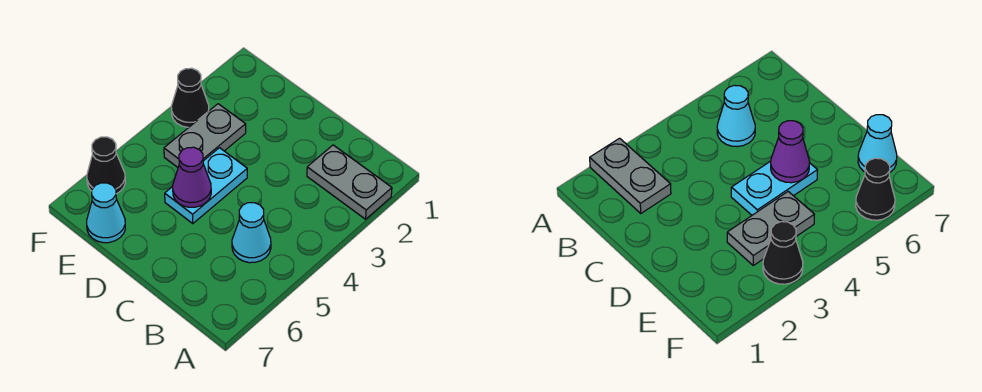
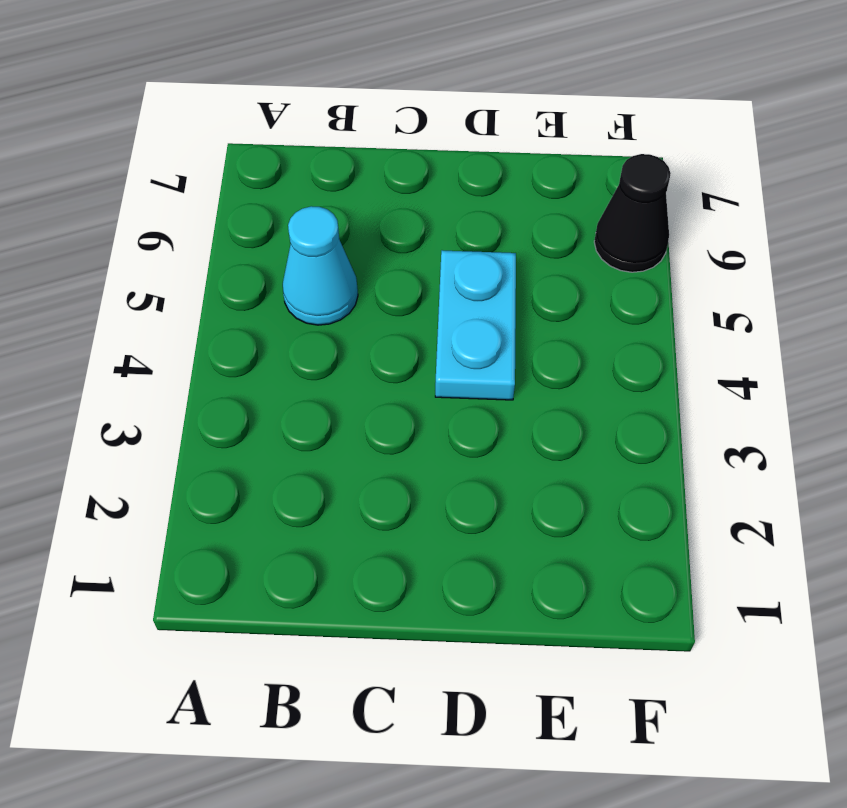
none -> grey 1x2 plate [307,145,392,219]
none -> grey 1x2 plate [164,104,246,167]

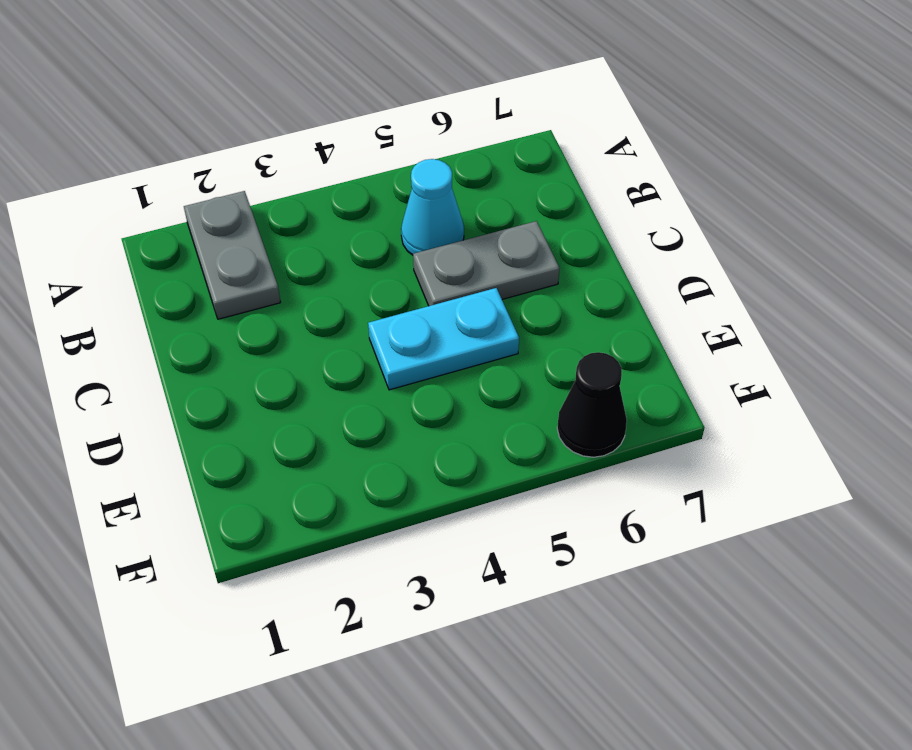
grey 1x2 plate [413,221,560,306] -> grey 1x2 plate moved to [164,104,246,167]
none -> cyan 1x1 cone [87,183,125,243]
none -> black 1x1 cone [171,68,209,127]

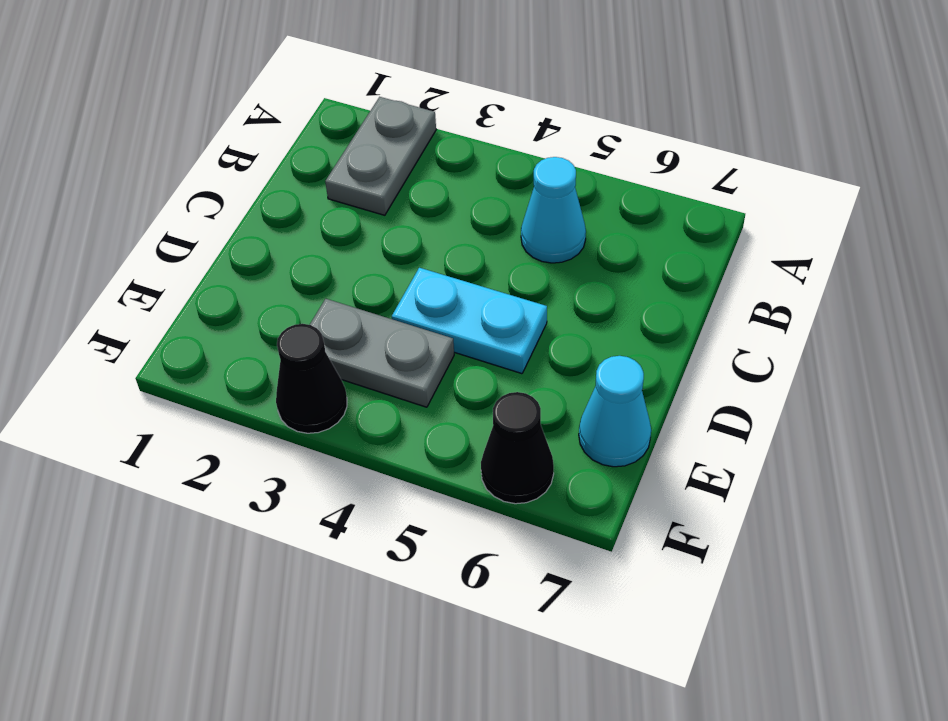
none -> purple 1x1 cone [173,147,211,207]

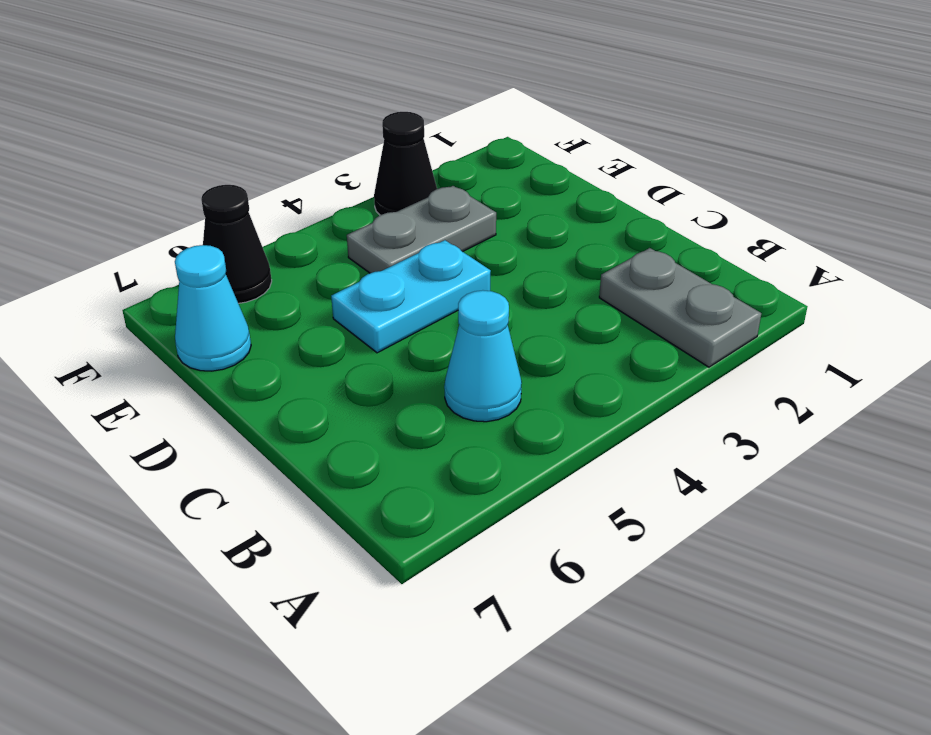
none -> purple 1x1 cone [173,147,211,207]

